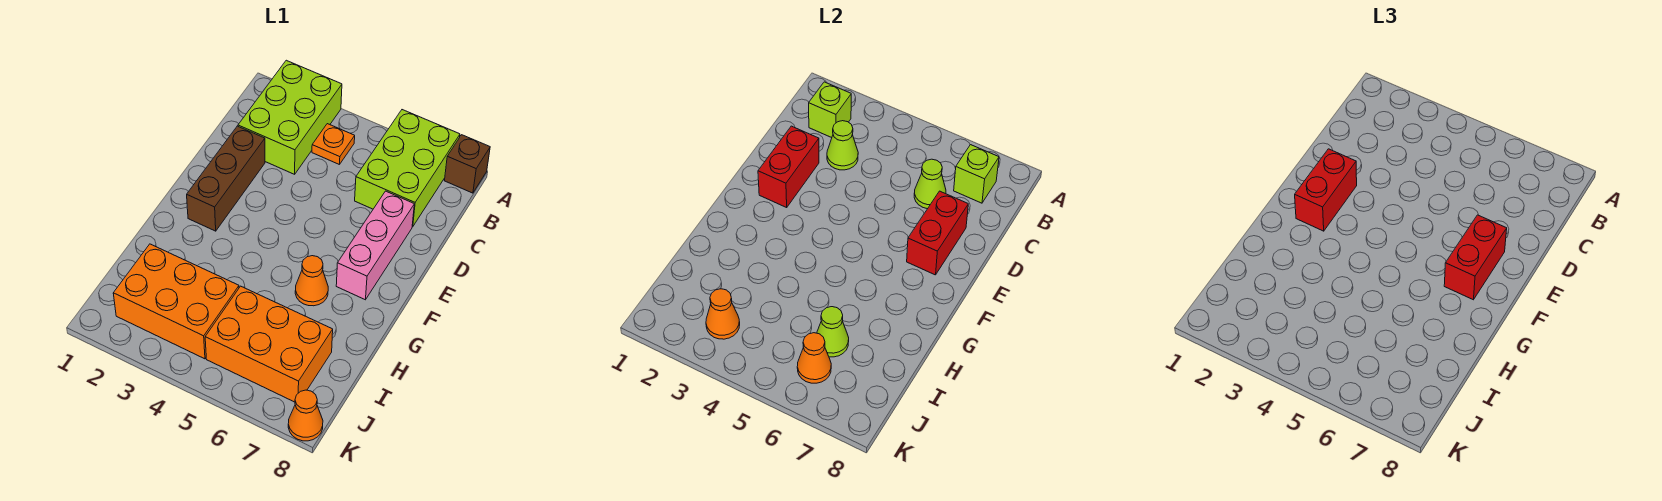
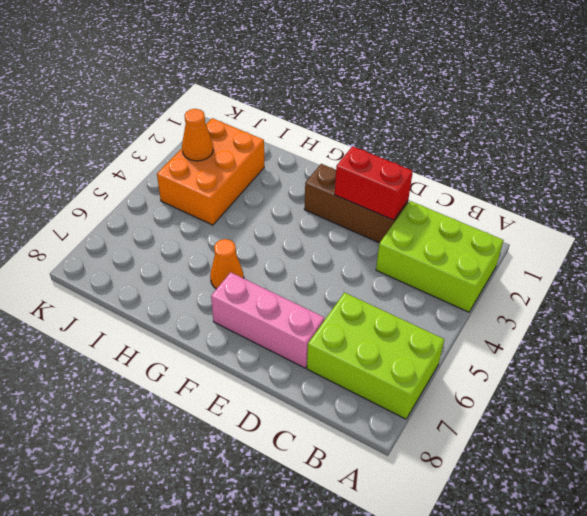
none -> brown 1x1 brick [444,135,490,193]
none -> orange 1x1 plate [312,124,355,165]
none -> orange 2x3 brick [205,286,333,402]

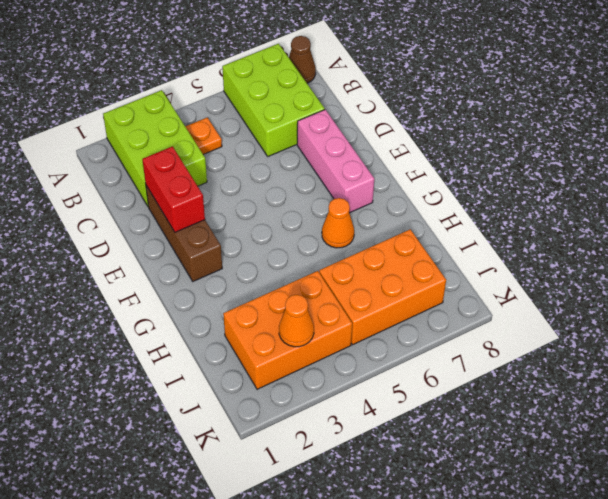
brown 1x1 cone [289,36,316,83] -> brown 1x1 brick [444,135,490,193]
none -> orange 1x1 cone [288,390,323,441]
none -> lime 1x1 brick [809,82,851,138]
none -> lime 1x1 brick [954,145,999,203]

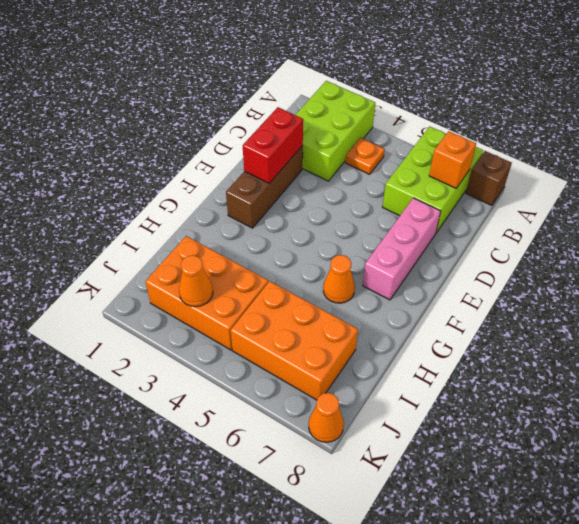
orange 1x1 brick [429,131,476,188] -> lime 1x1 brick [954,145,999,203]
none -> lime 1x1 brick [809,82,851,138]
none -> lime 1x1 cone [827,121,858,170]
none -> lime 1x1 cone [914,159,946,209]

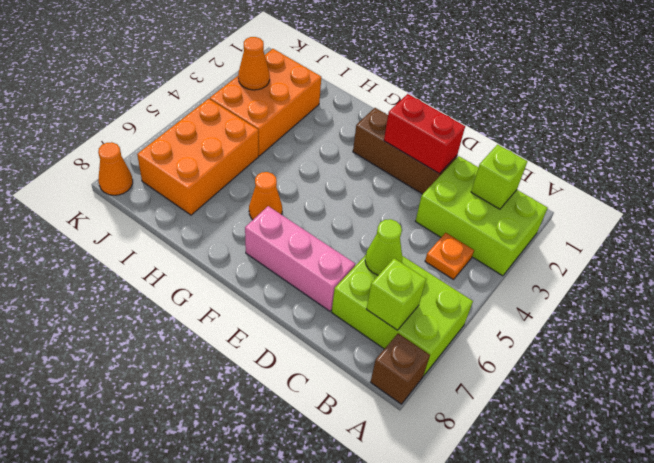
none -> lime 1x1 cone [827,121,858,170]
none -> red 1x2 brick [907,191,968,275]
none -> lime 1x1 cone [817,307,849,357]

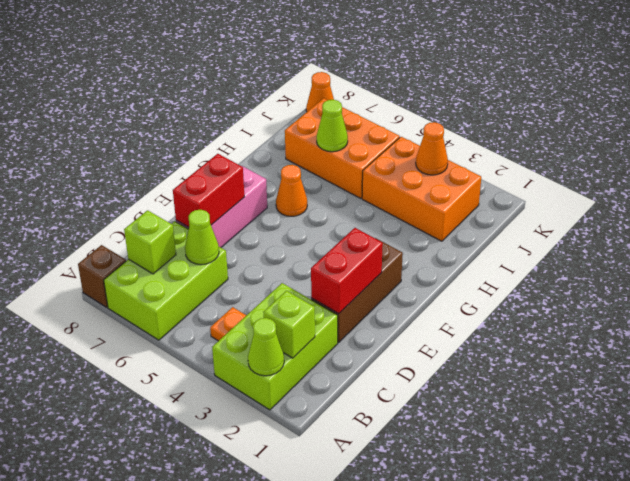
lime 1x1 cone [248,318,284,376] -> lime 1x1 cone moved to [827,121,858,170]
none -> orange 1x1 cone [797,333,831,383]
none -> red 1x2 brick [1295,149,1357,231]
none -> red 1x2 brick [1444,215,1507,300]

